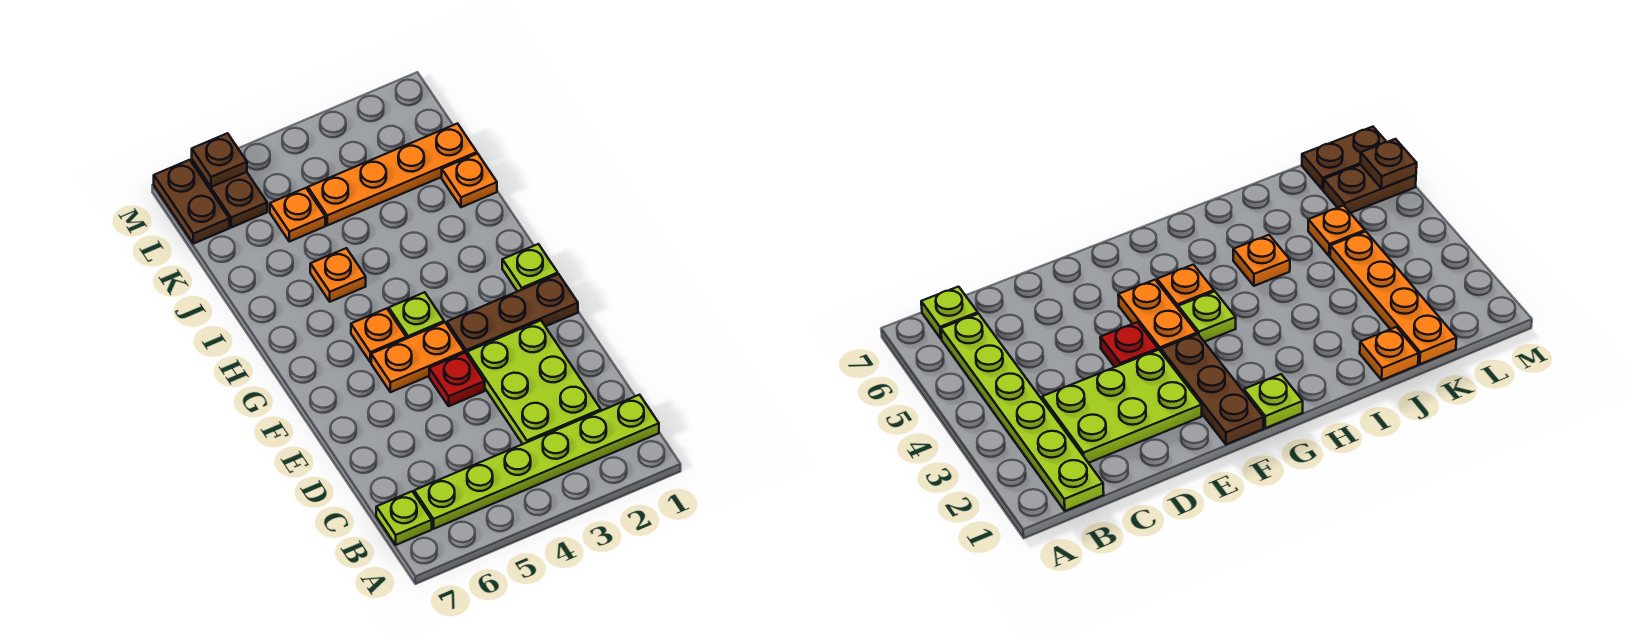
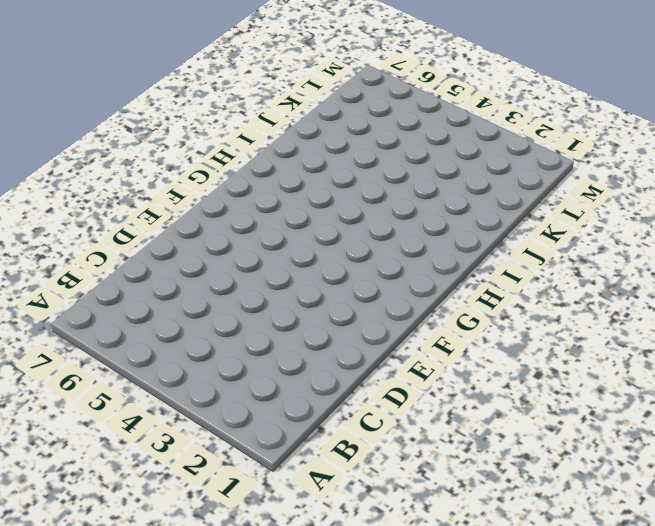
none -> lime 1x6 plate [414,395,659,529]
none -> lime 1x1 plate [376,491,432,545]
none -> lime 2x3 plate [467,320,601,444]

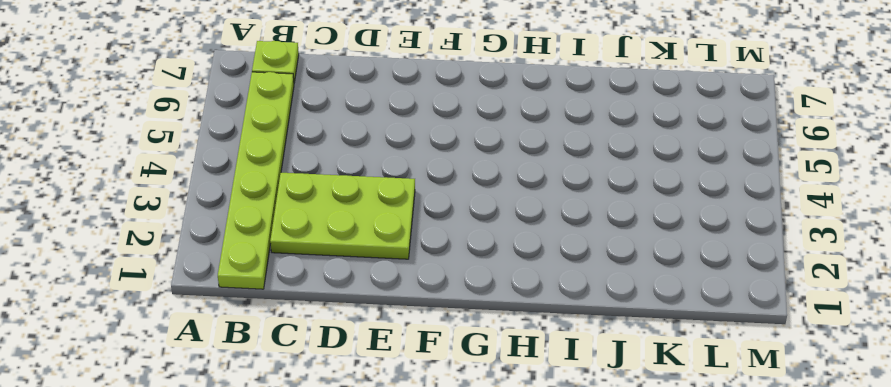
none -> red 1x1 plate [429,353,485,406]
none -> brown 1x3 plate [447,274,578,354]
none -> orange 1x2 plate [371,323,464,392]

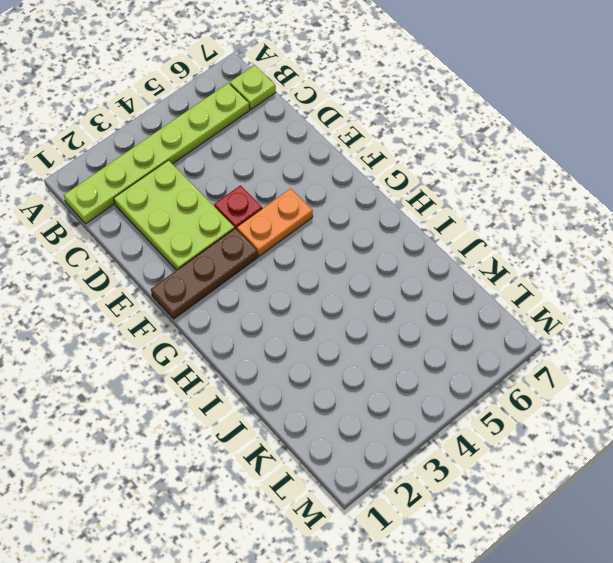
none -> lime 1x1 plate [502,244,558,291]
none -> lime 1x1 plate [389,292,444,339]
none -> orange 1x1 plate [351,308,406,362]

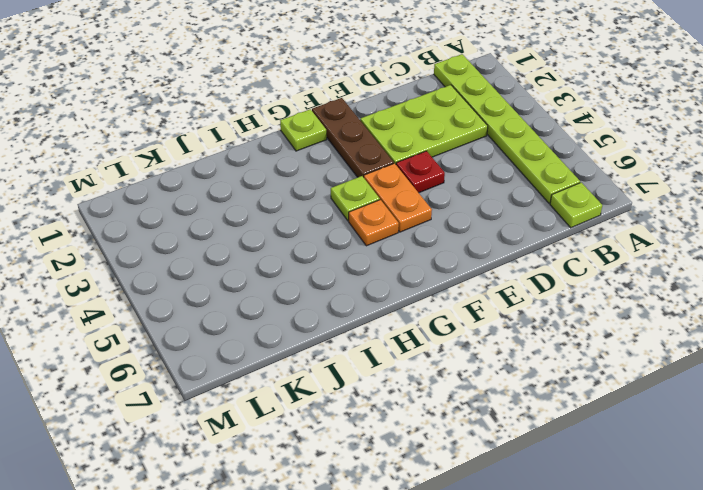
none -> orange 1x1 plate [310,248,366,302]
none -> orange 1x1 plate [442,154,497,207]
none -> orange 1x4 plate [308,123,477,225]

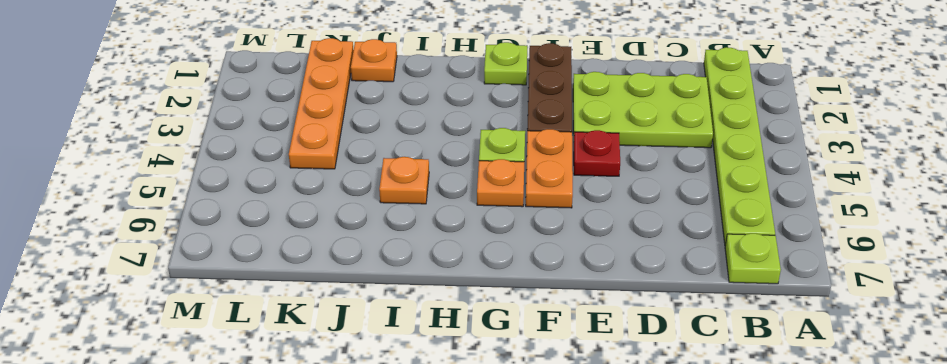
none -> orange 1x1 plate [270,188,325,242]
none -> brown 1x2 plate [192,160,267,227]
none -> brown 1x2 plate [154,160,229,244]

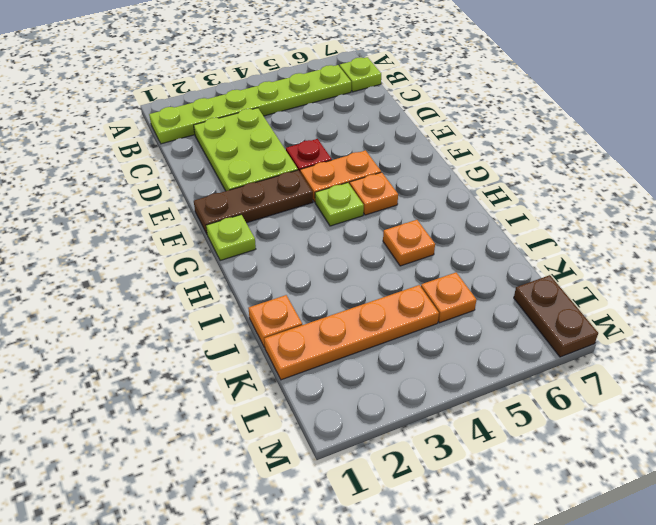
none -> brown 1x2 plate [192,160,267,227]
none -> brown 1x1 plate [192,133,247,187]

